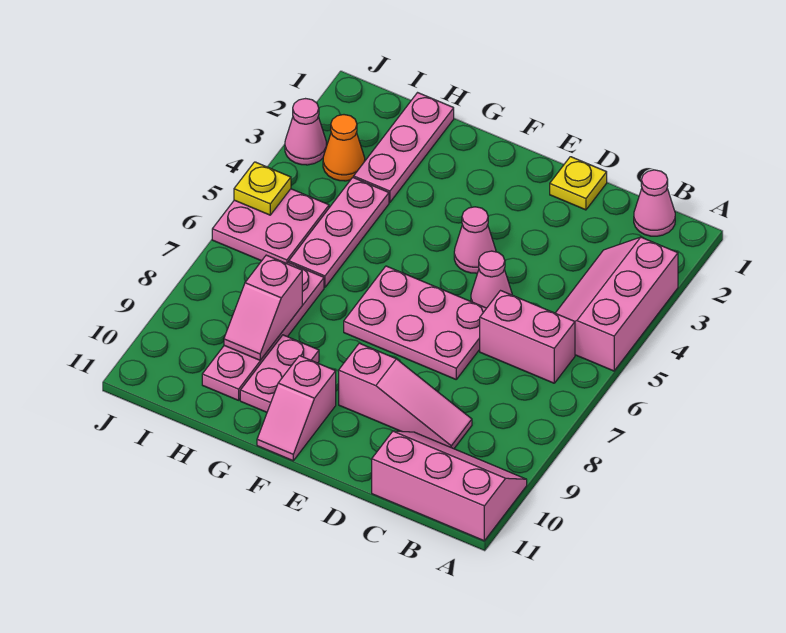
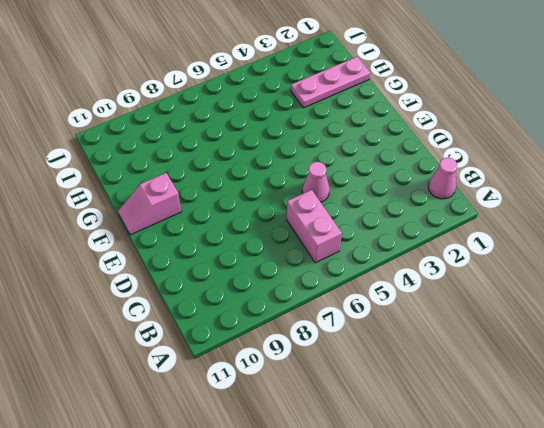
none -> pink 2x3 slope [556,237,678,371]
none -> pink 2x3 slope [372,431,527,541]
none -> pink 1x3 slope [339,343,472,449]

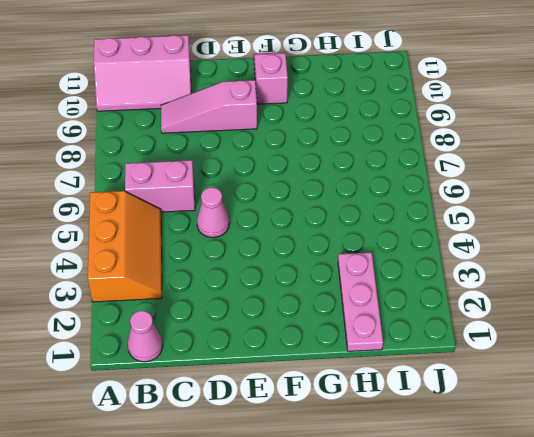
orange 2x3 slope [88,191,162,302] -> pink 2x3 slope [556,237,678,371]
none -> yellow 1x1 plate [550,157,607,210]
none -> pink 2x3 plate [344,266,486,379]
none -> pink 1x1 cone [454,207,496,273]

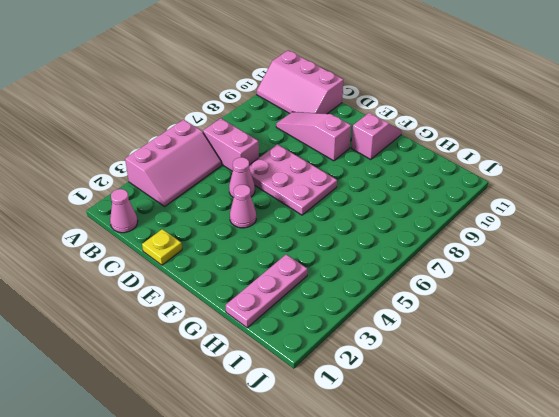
none -> pink 1x2 plate [240,335,319,412]
none -> pink 1x3 plate [289,178,389,287]
none -> pink 1x4 plate [202,262,324,400]

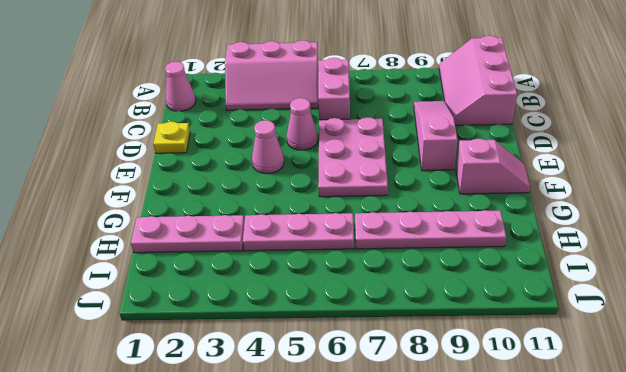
none -> pink 1x2 plate [240,335,319,412]
none -> orange 1x1 cone [323,115,365,181]
none -> pink 2x2 plate [212,189,329,264]

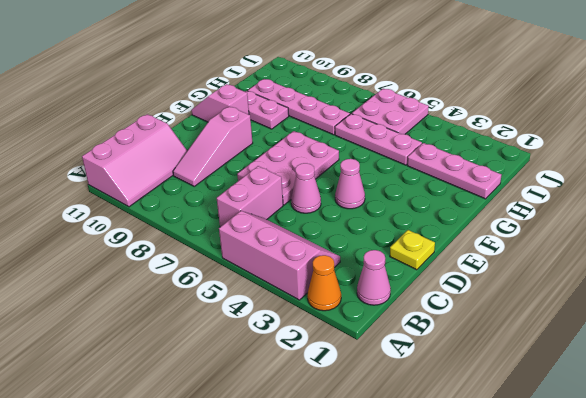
orange 1x1 cone [307,255,341,311] -> orange 1x1 cone moved to [323,115,365,181]
none -> pink 1x1 cone [285,99,326,165]
none -> pink 1x2 slope [224,255,302,360]
none -> yellow 1x1 plate [234,162,291,215]

